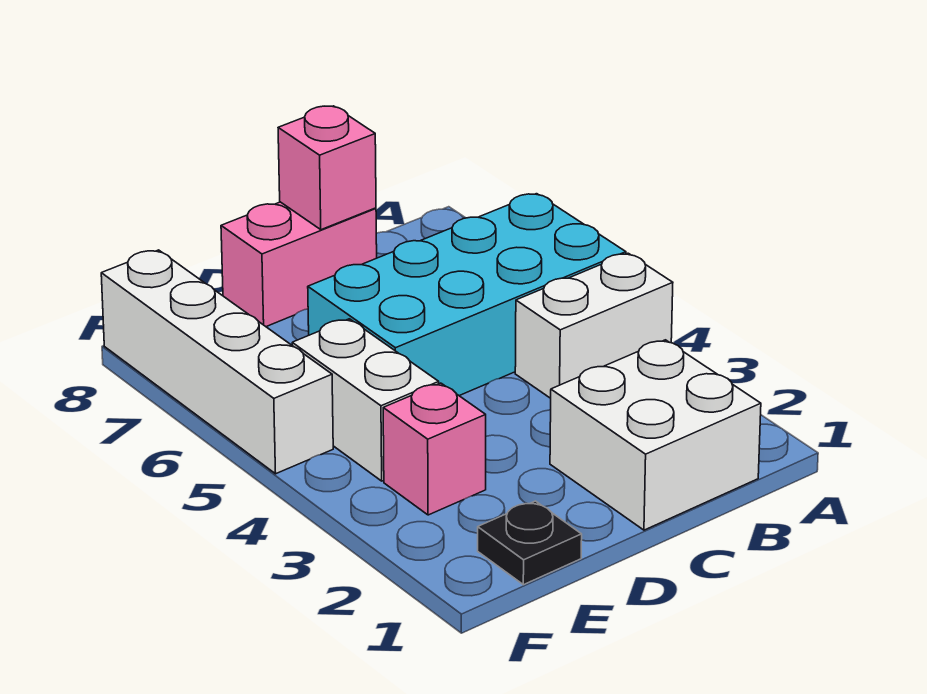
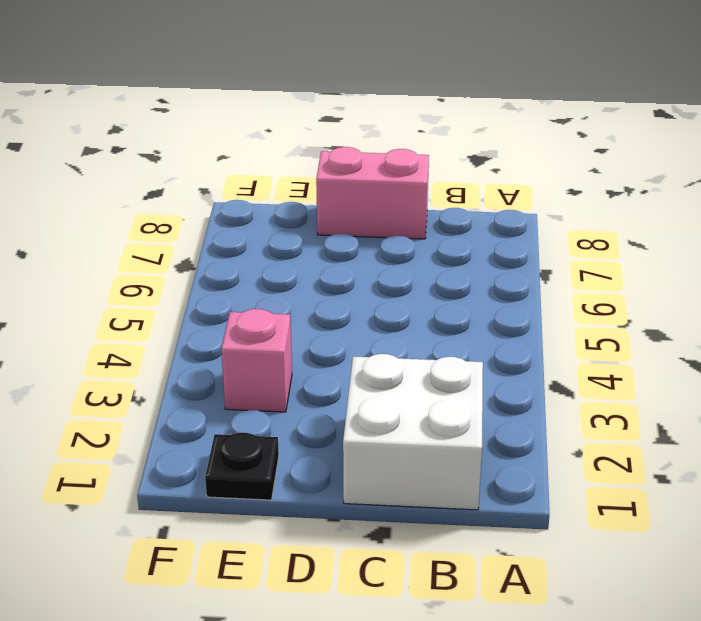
none -> white 1x2 brick [515,253,673,398]
none -> cyan 2x4 brick [308,194,626,396]

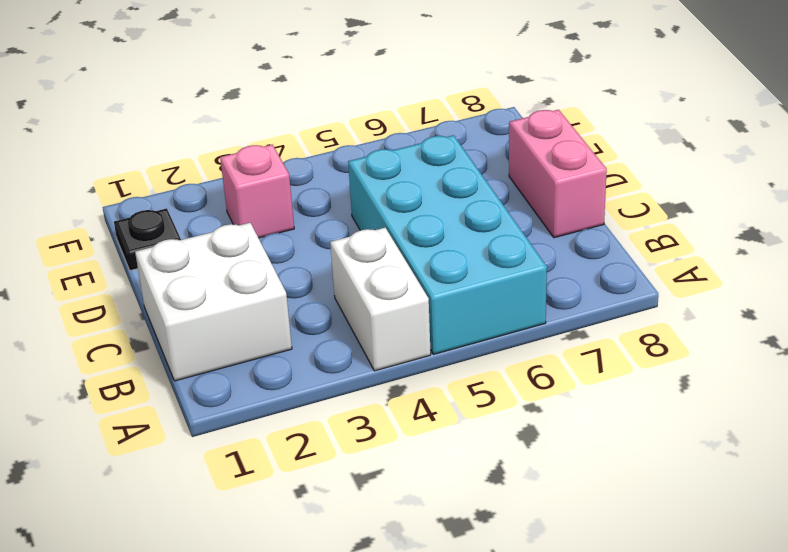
none -> white 1x2 brick [292,319,439,481]
none -> white 1x4 brick [101,250,333,474]

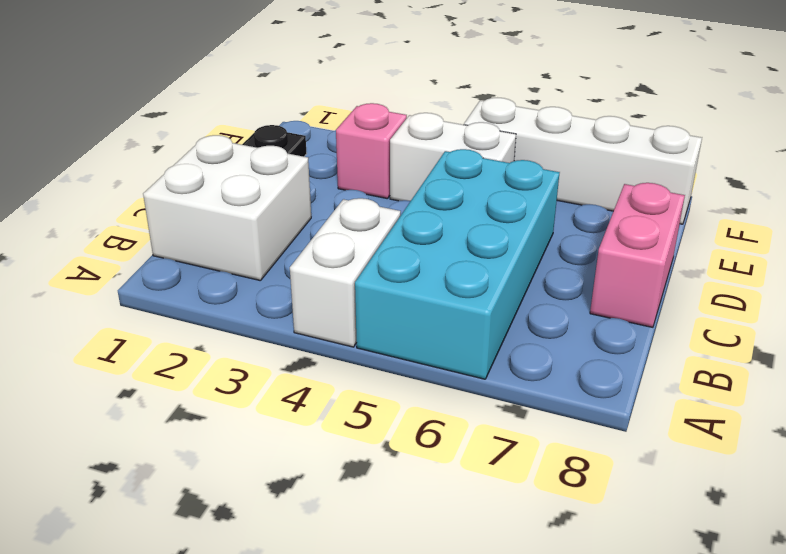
none -> pink 1x1 brick [278,106,376,230]

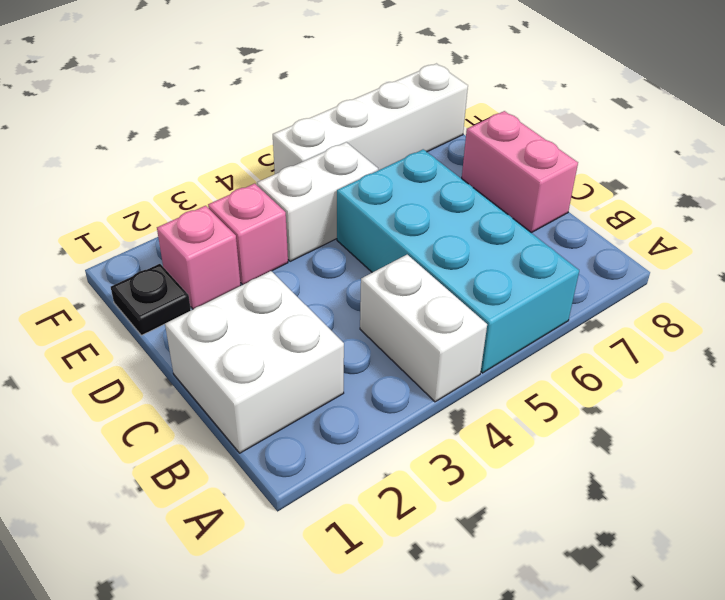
pink 1x1 brick [157,206,241,309] -> pink 1x1 brick moved to [278,106,376,230]

